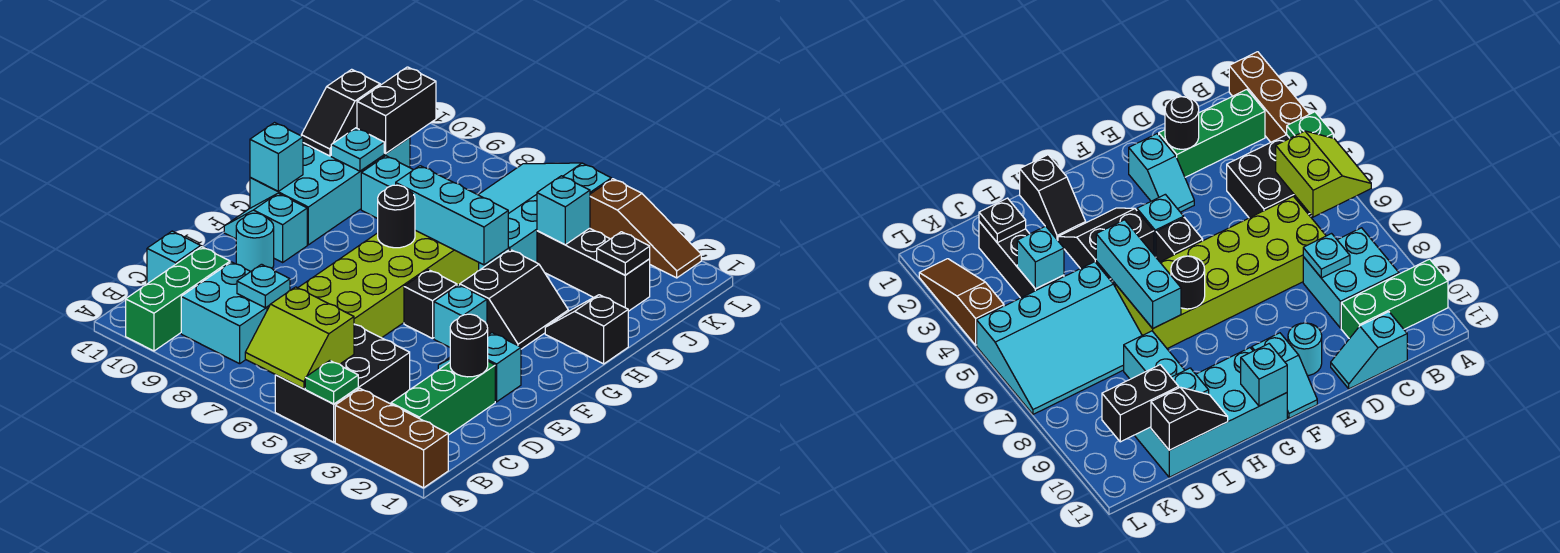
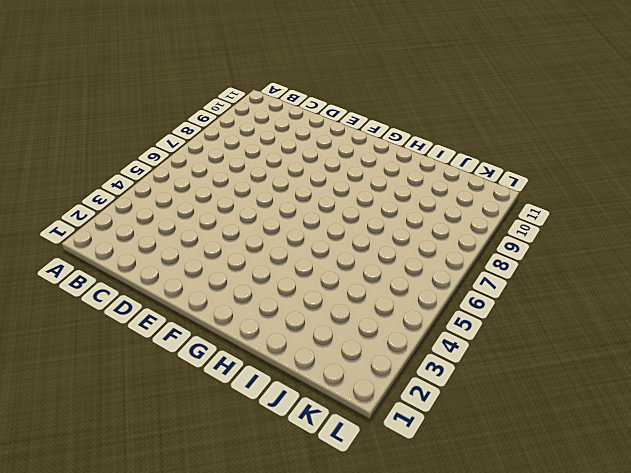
none -> brown 1x3 brick [335,389,448,488]
none -> black 2x3 brick [275,324,410,442]
none -> green 1x3 brick [126,247,230,351]
none -> green 1x3 brick [391,361,495,435]

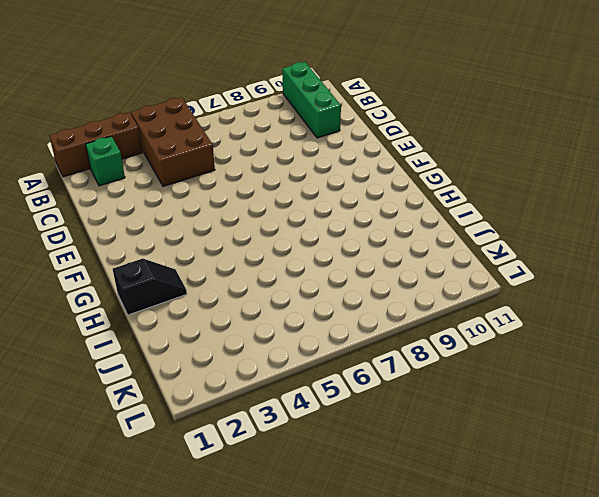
brown 2x3 brick [131,97,215,186] -> black 2x3 brick [275,324,410,442]
green 1x1 brick [86,136,125,186] -> green 1x3 brick [391,361,495,435]
none -> cyan 2x2 brick [181,262,270,364]
none -> lime 2x6 brick [267,230,479,338]
none -> cyan 1x2 slope [147,231,216,284]
none -> cyan 1x2 slope [438,333,521,402]

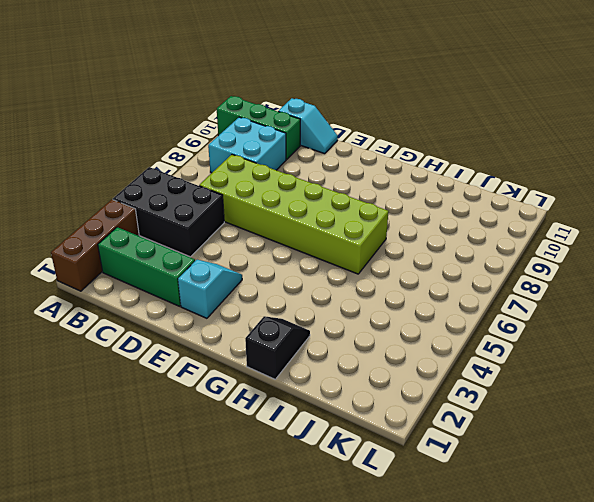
none -> cyan 1x1 round brick [236,213,274,272]
none -> cyan 1x1 brick [434,285,487,347]
none -> black 1x1 brick [404,270,457,339]
none -> cyan 1x2 slope [224,193,307,262]

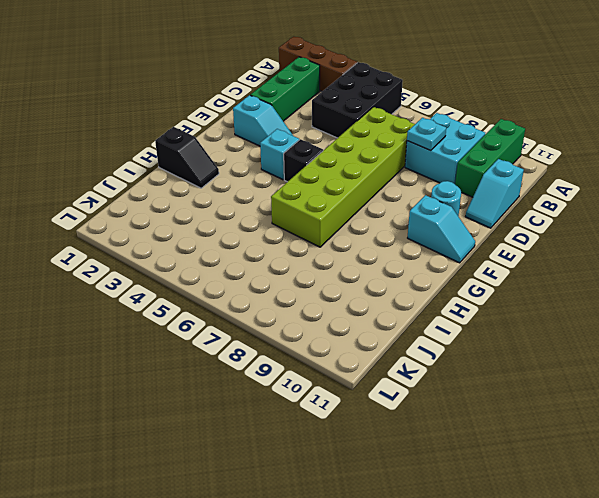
none -> black 2x2 slope [460,250,568,349]
none -> cyan 2x4 brick [250,137,410,245]
none -> cyan 3x4 slope [478,163,611,270]
none -> cyan 1x2 brick [361,156,413,219]

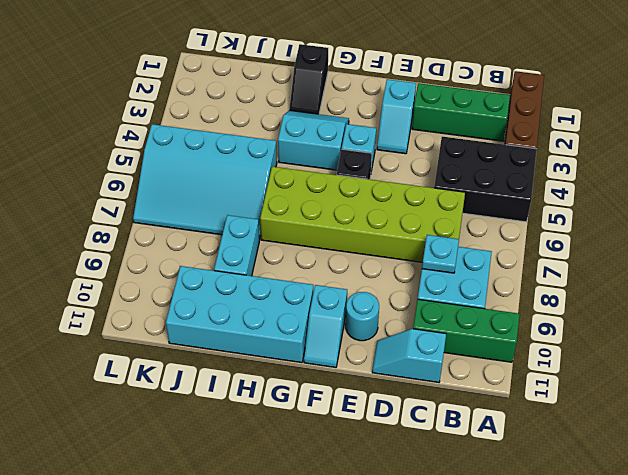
cyan 2x2 slope [278,110,349,170] -> black 2x2 slope [460,250,568,349]
none -> black 1x3 brick [537,228,650,311]
none -> brown 1x3 slope [590,179,701,278]
none -> green 1x1 plate [305,361,358,404]
none -> lime 2x2 slope [245,287,354,389]

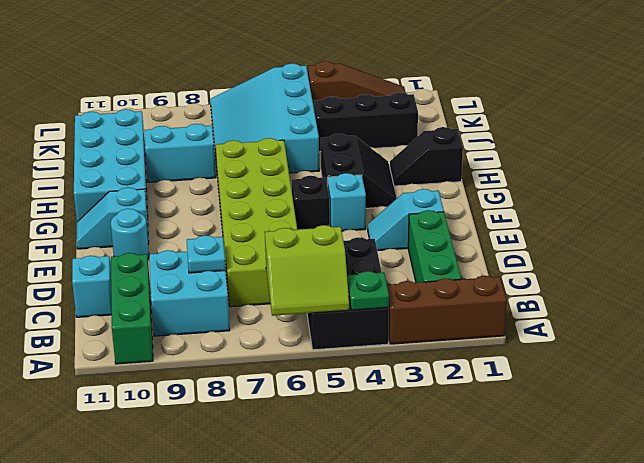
none -> black 1x1 round brick [450,314,488,377]
none -> black 1x1 round brick [378,185,415,248]
none -> cyan 1x1 brick [250,123,303,191]
none -> cyan 1x3 brick [396,166,508,265]

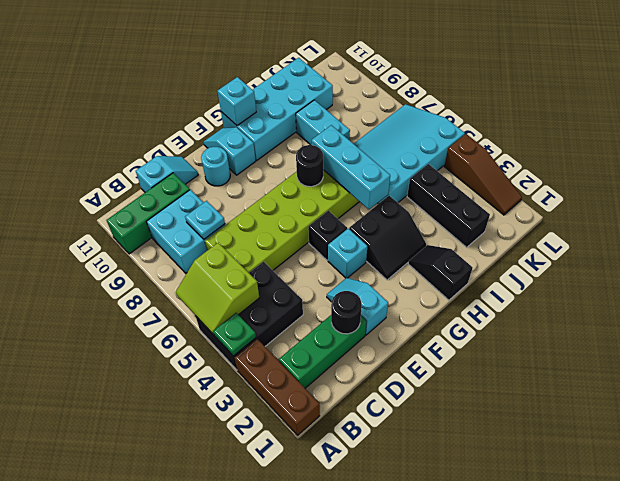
none -> cyan 1x1 plate [331,128,384,171]
none -> black 1x2 slope [301,69,380,156]
none -> black 1x1 plate [597,232,650,275]
none -> cyan 1x1 brick [537,176,590,245]

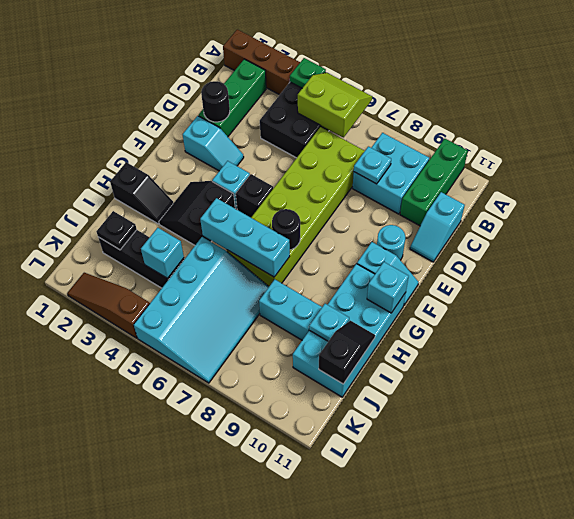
none -> black 1x2 brick [357,67,436,153]

